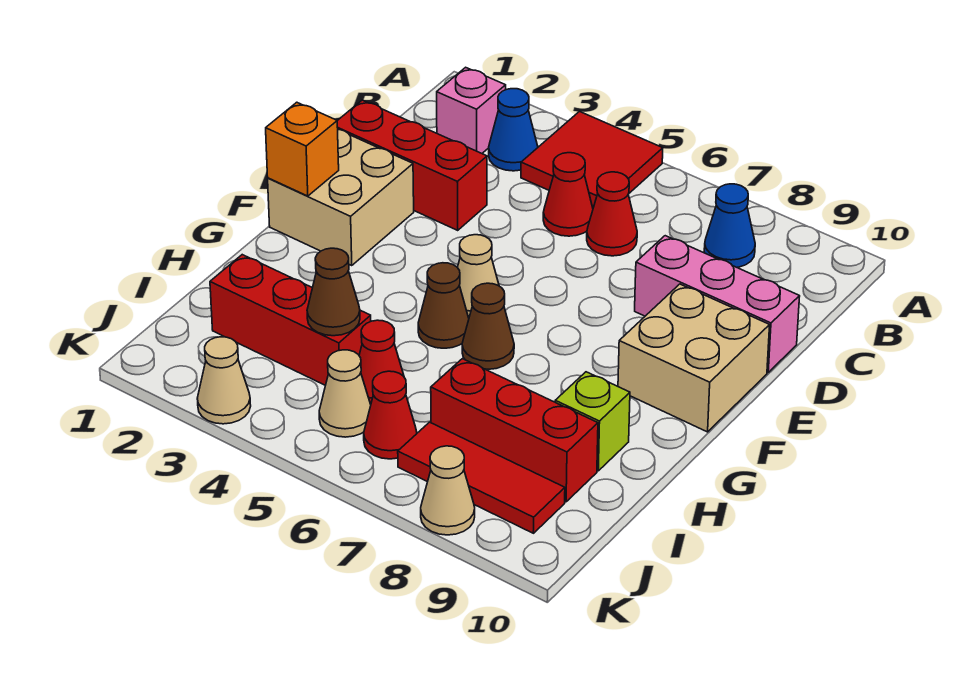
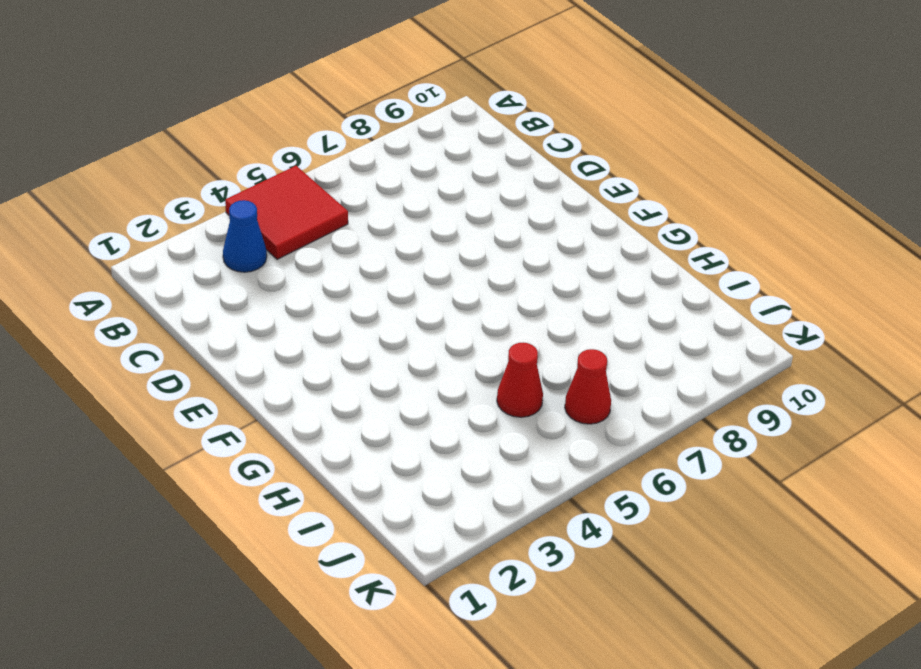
none -> pink 1x1 brick [437,67,506,153]
none -> blue 1x1 cone [704,184,755,267]
none -> red 1x1 cone [543,153,593,236]

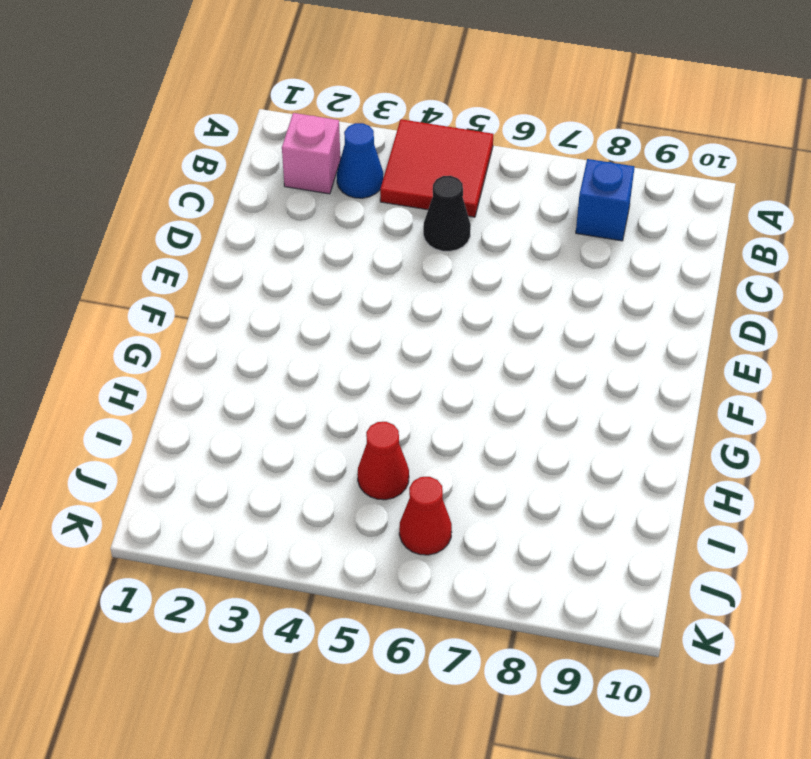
blue 1x1 brick [576,159,635,241] -> blue 1x1 cone [704,184,755,267]
black 1x1 cone [423,176,471,251] -> red 1x1 cone [543,153,593,236]
none -> red 1x1 cone [587,172,637,256]
none -> red 1x3 brick [337,100,487,230]
none -> pink 1x3 brick [635,236,800,372]

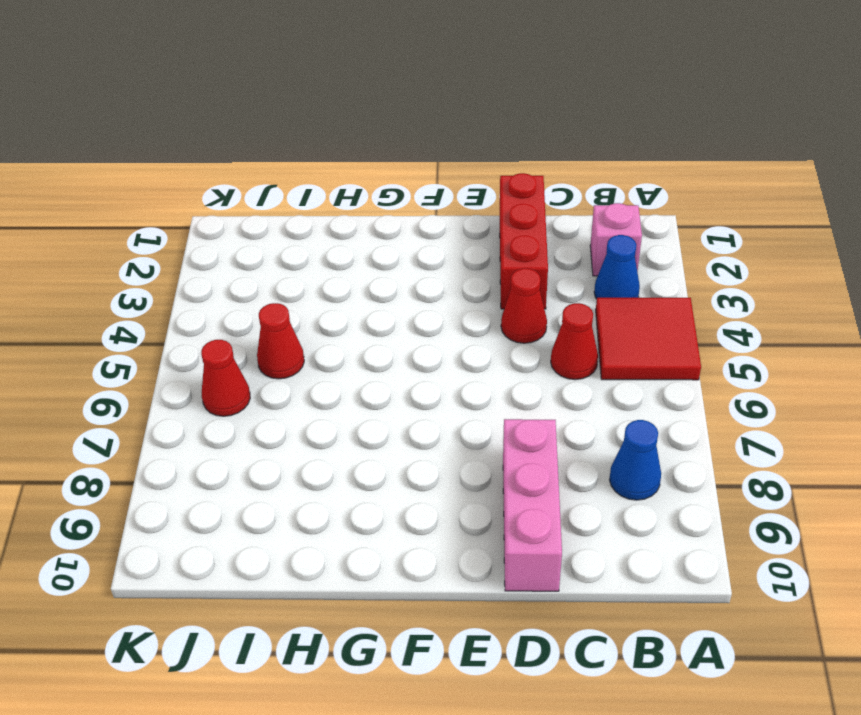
red 1x1 cone [501,268,547,343] -> red 1x1 cone moved to [587,172,637,256]
none -> tan 2x2 brick [268,129,414,266]
none -> tan 2x2 brick [618,284,770,432]
none -> tan 1x1 cone [457,235,499,318]

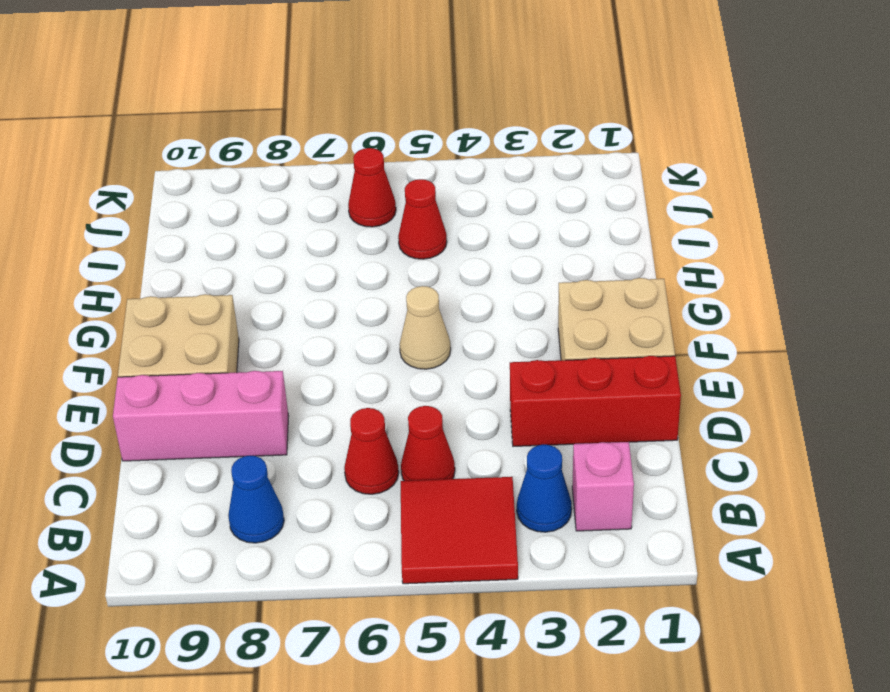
none -> brown 1x1 cone [418,263,469,348]
none -> brown 1x1 cone [462,283,514,369]
none -> lime 1x1 brick [555,372,630,471]

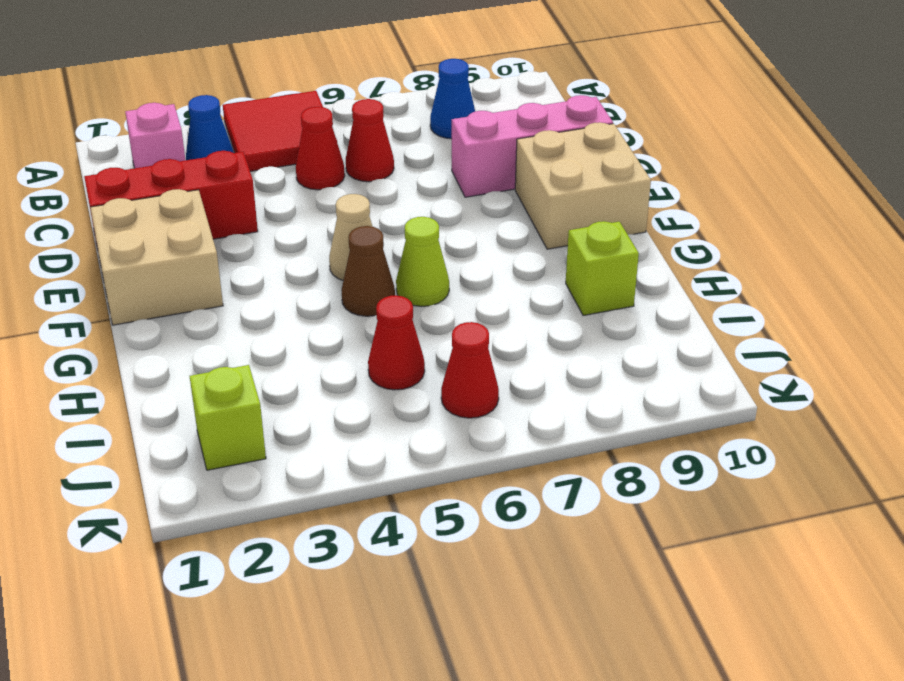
lime 1x1 cone [396,217,449,306] -> brown 1x1 cone [462,283,514,369]
lime 1x1 brick [190,365,266,470] -> none
none -> red 1x3 brick [210,255,371,385]
none -> red 1x3 brick [431,359,598,502]
none -> tan 1x1 cone [319,350,371,437]

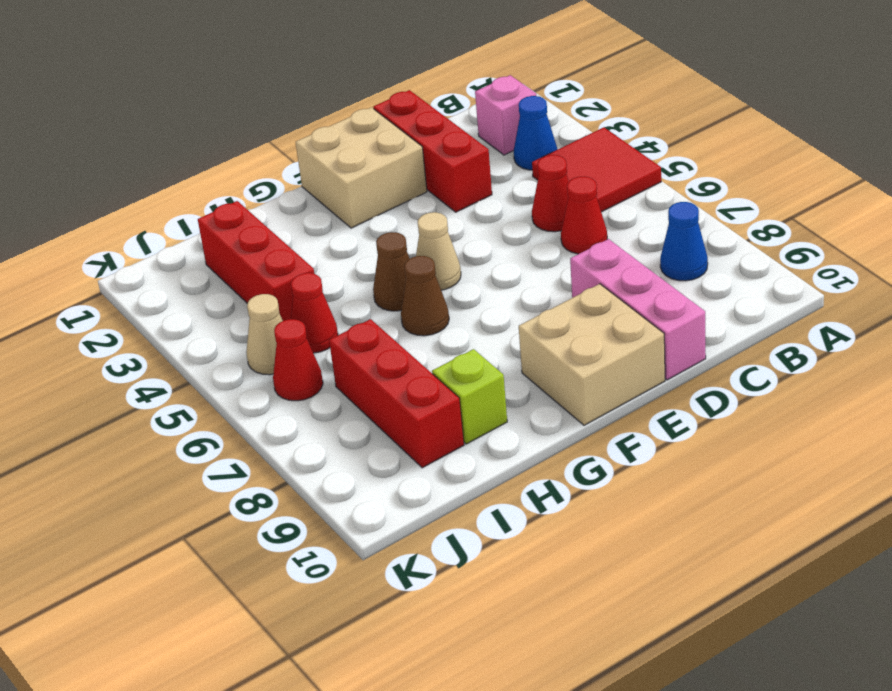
none -> red 1x3 tile [398,422,565,533]
none -> tan 1x1 cone [197,337,251,424]
none -> tan 1x1 cone [421,446,475,535]

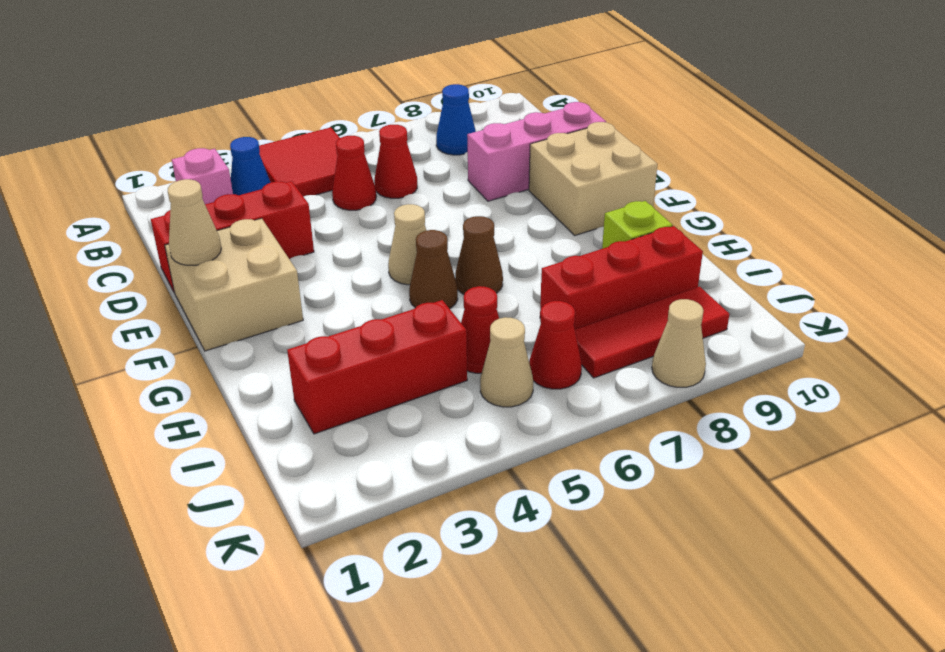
tan 1x1 cone [168,179,221,265] -> tan 1x1 cone moved to [197,337,251,424]
none -> orange 1x1 brick [266,102,339,196]
none -> brown 1x1 cone [307,248,360,336]

